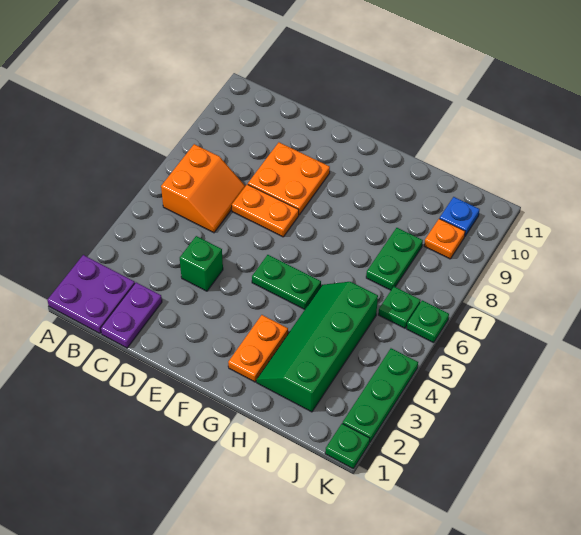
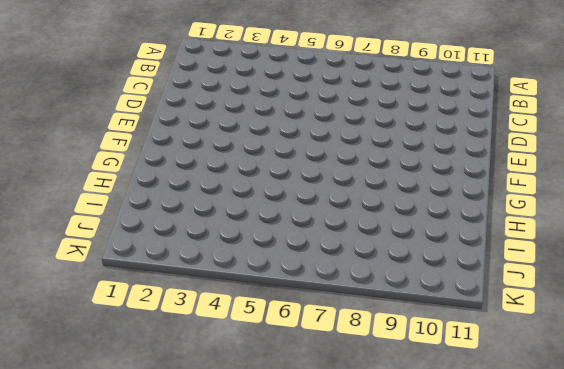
none -> purple 2x2 plate [47,255,135,333]
none -> orange 2x2 slope [161,144,245,233]
none -> purple 1x2 plate [101,282,162,348]

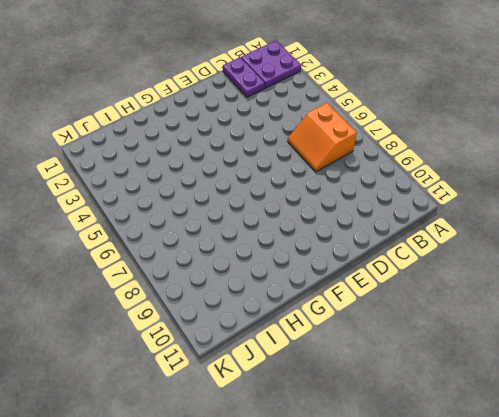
none -> green 1x1 brick [180,236,223,291]
none -> orange 1x2 plate [232,184,299,237]
none -> orange 2x2 plate [248,142,330,215]

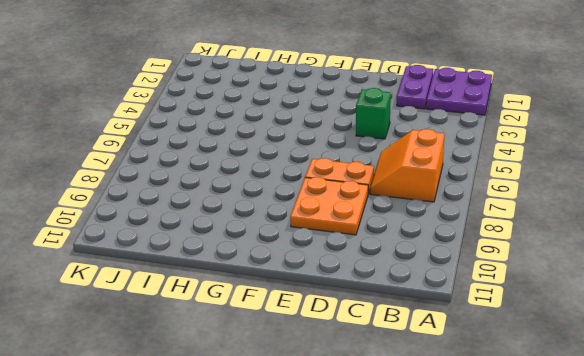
none -> green 1x2 plate [252,255,321,309]
none -> orange 1x2 plate [228,315,288,382]
none -> green 2x4 slope [256,282,378,412]

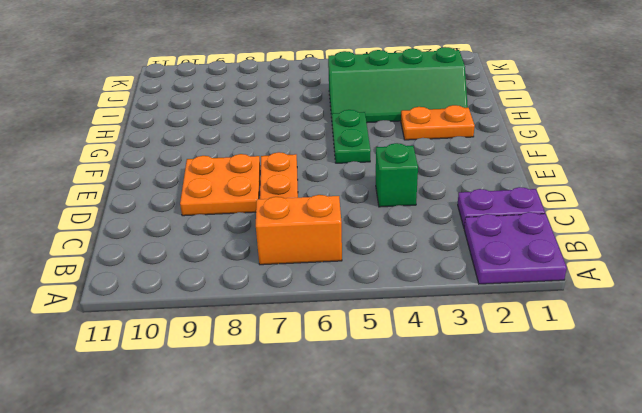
none -> green 1x2 plate [366,228,423,290]
none -> green 1x1 plate [378,287,421,328]
none -> orange 1x1 plate [424,219,465,259]

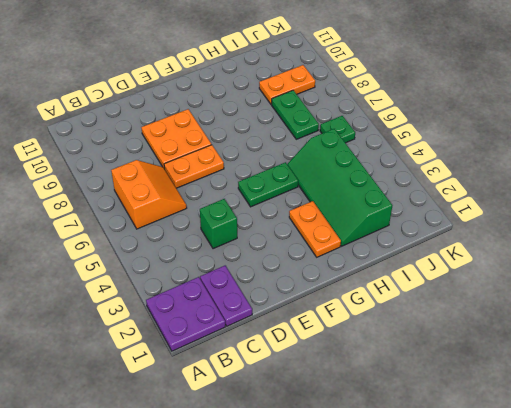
orange 1x2 plate [259,65,315,104] -> orange 1x1 plate [424,219,465,259]
none -> blue 1x1 plate [440,197,480,236]
none -> green 1x1 plate [325,423,370,468]
none -> green 1x3 plate [343,348,418,442]

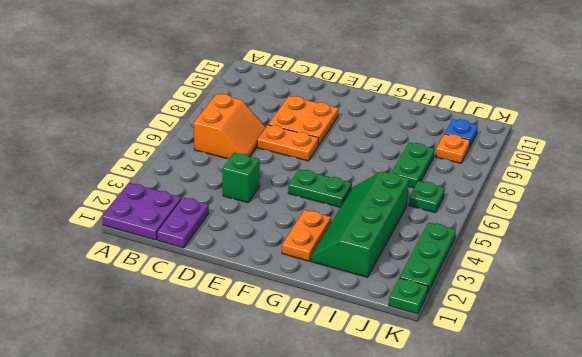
none -> green 1x1 plate [407,300,449,343]

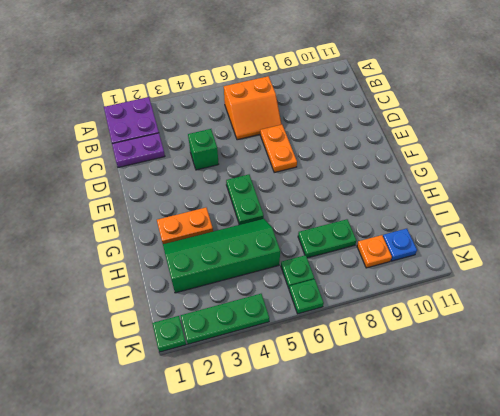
none -> orange 2x2 plate [248,142,330,215]

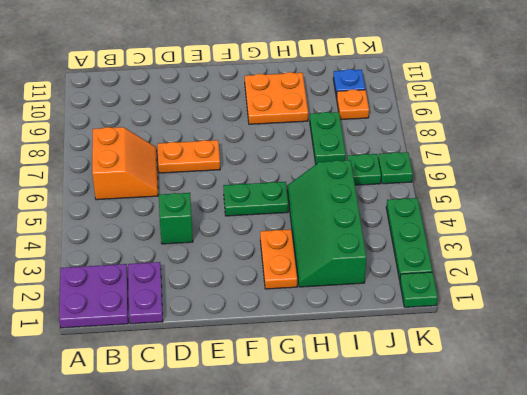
orange 2x2 plate [245,72,308,124] -> orange 2x2 plate moved to [248,142,330,215]

